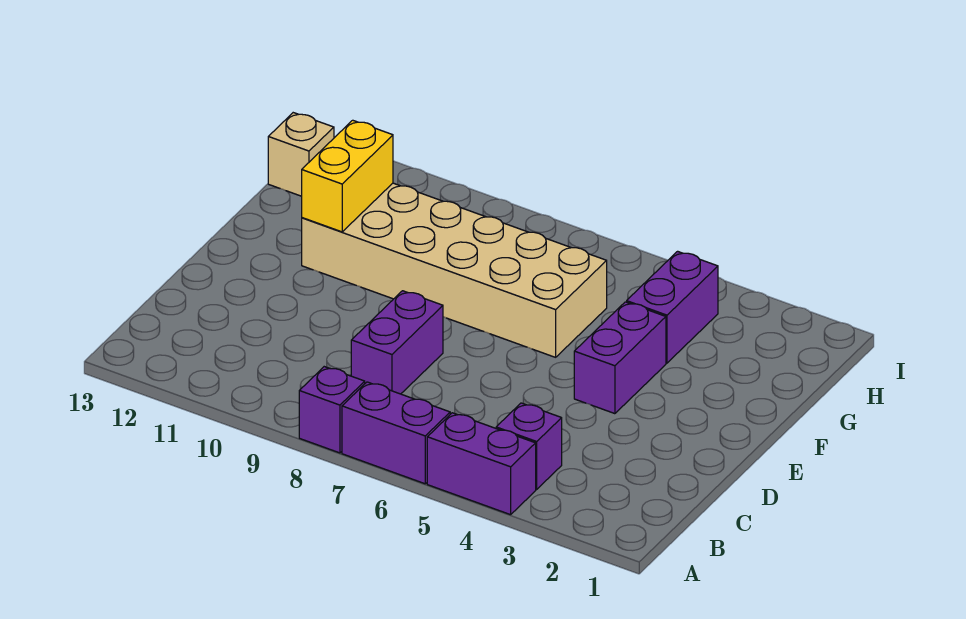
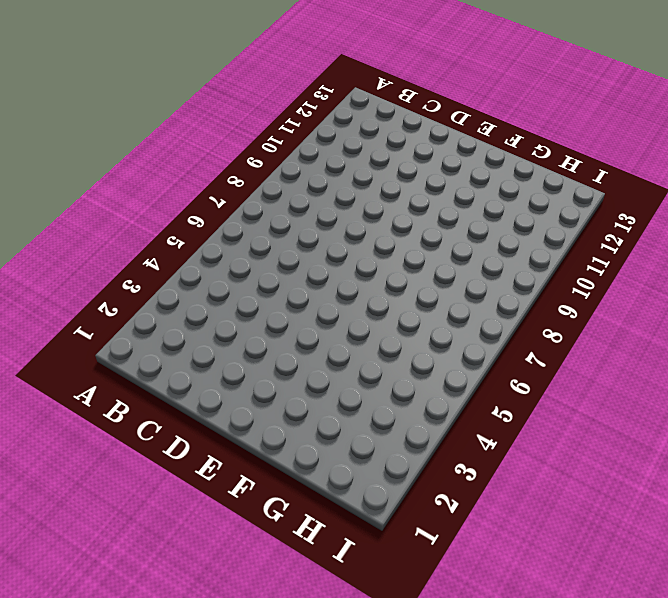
none -> purple 1x2 brick [427,413,536,515]
none -> purple 1x2 brick [342,382,450,484]

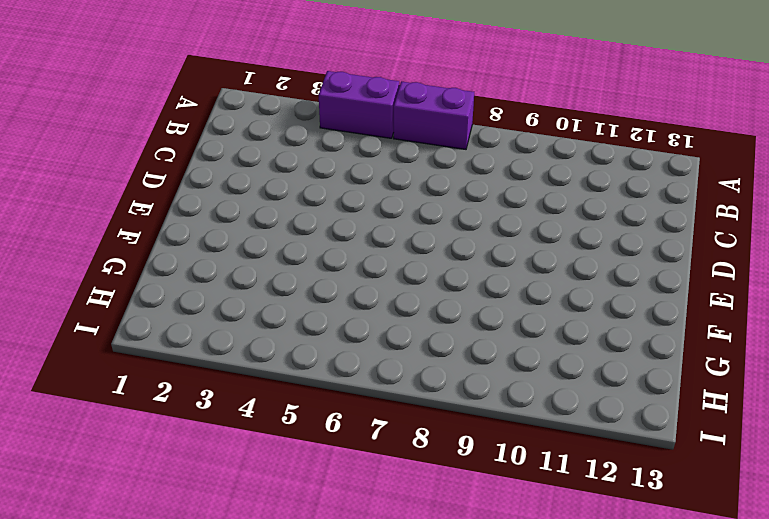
none -> purple 1x1 brick [299,367,365,453]
none -> purple 1x1 brick [496,403,562,489]

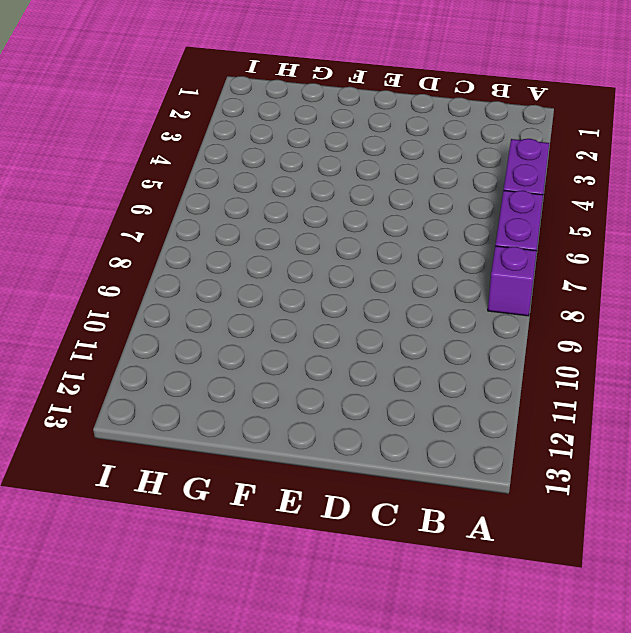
none -> purple 1x1 brick [496,403,562,489]
none -> purple 1x2 brick [351,291,443,394]

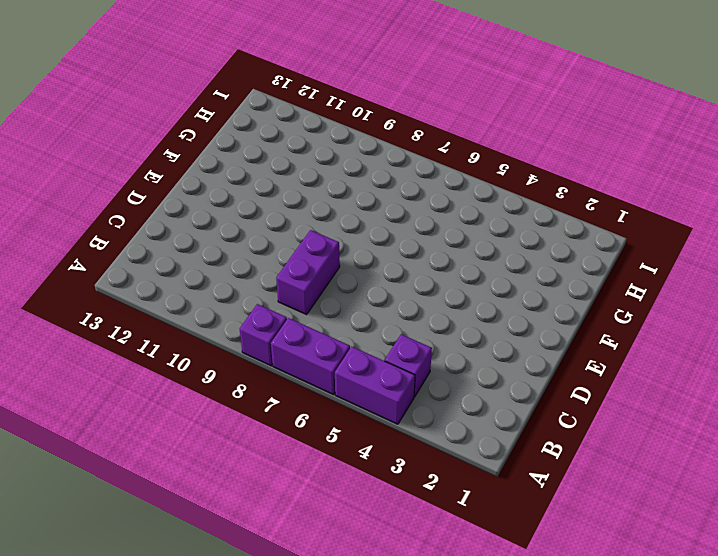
none -> purple 1x2 brick [574,302,666,414]
none -> tan 2x6 brick [302,183,607,357]

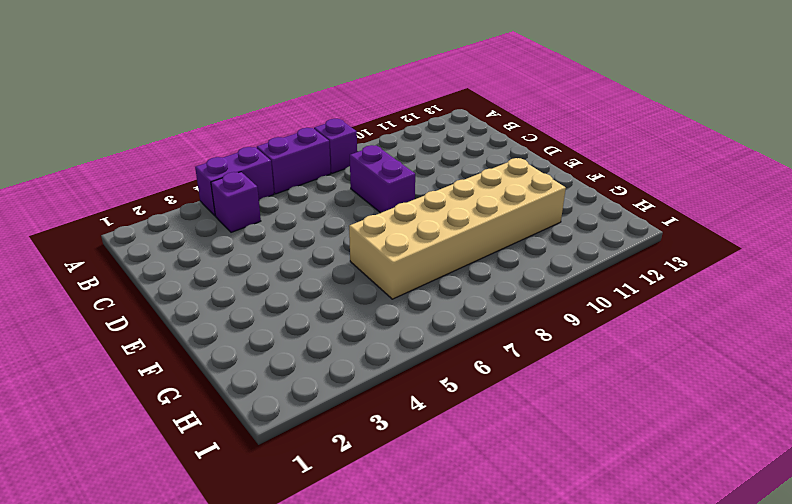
none -> purple 1x2 brick [574,302,666,414]
none -> purple 1x2 brick [627,251,718,363]

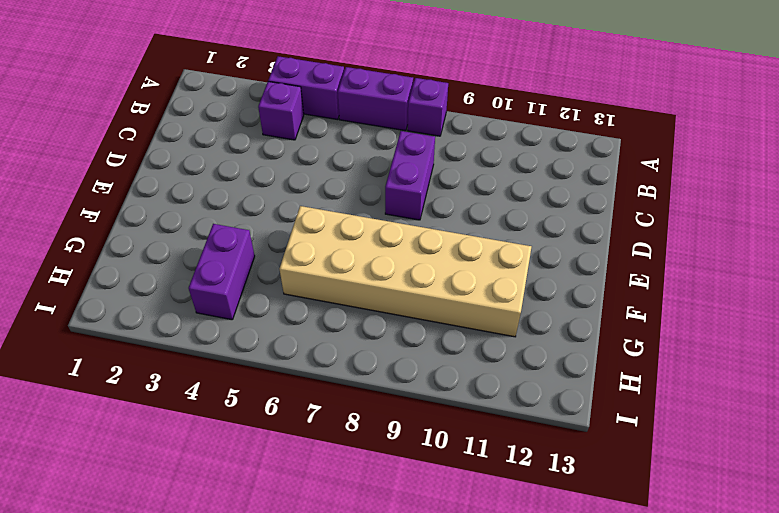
none -> purple 1x2 brick [574,302,666,414]
none -> tan 1x1 brick [268,113,334,196]

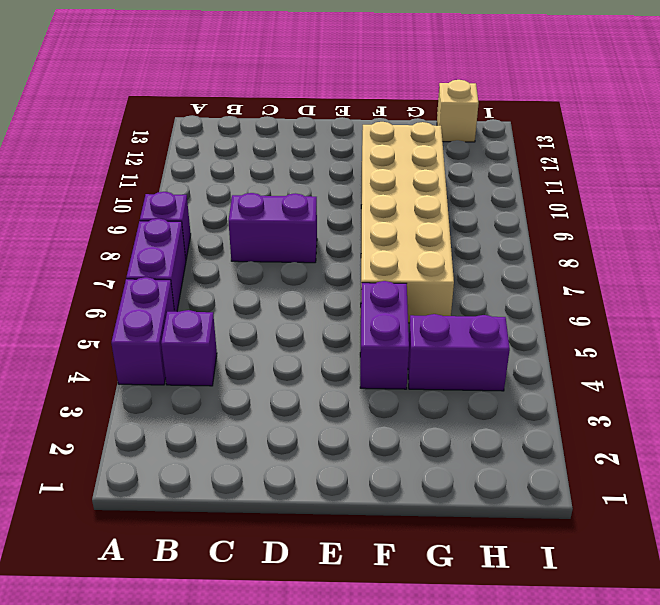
purple 1x2 brick [360,281,409,389] -> purple 1x2 brick turned to [574,302,666,414]
none -> yellow 1x2 brick [302,120,393,232]

